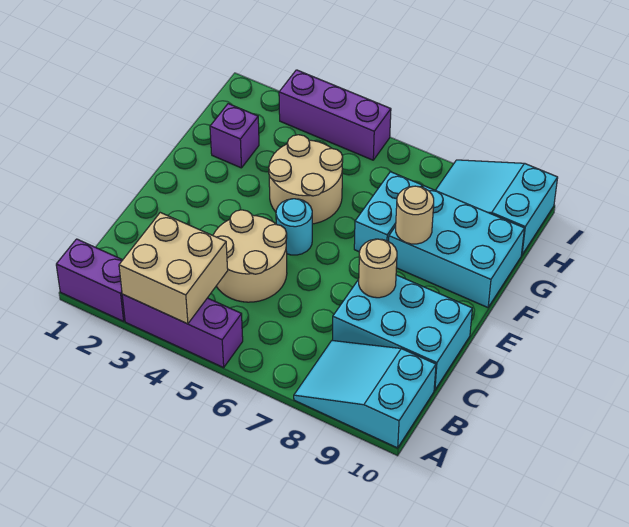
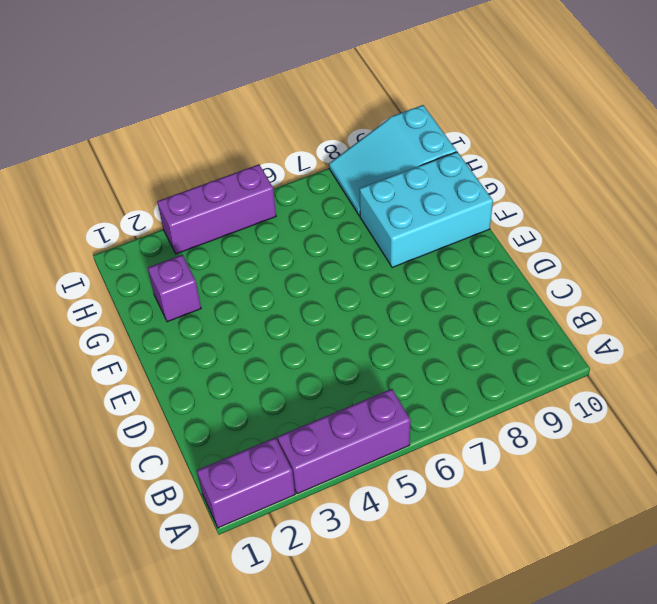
none -> cyan 2x3 slope [294,341,436,448]
none -> tan 2x2 round brick [213,210,287,302]
none -> cyan 2x3 brick [333,275,472,390]

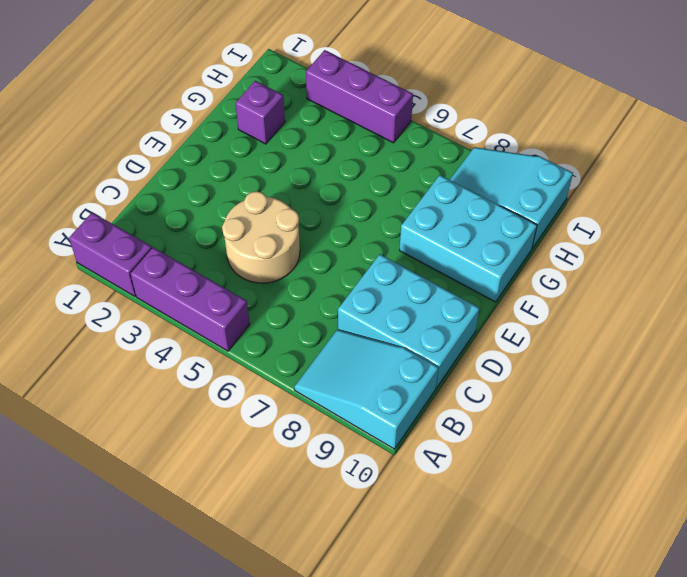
none -> cyan 1x1 round brick [276,199,312,255]
none -> tan 2x2 round brick [269,135,343,224]
none -> cyan 1x2 brick [354,172,422,252]

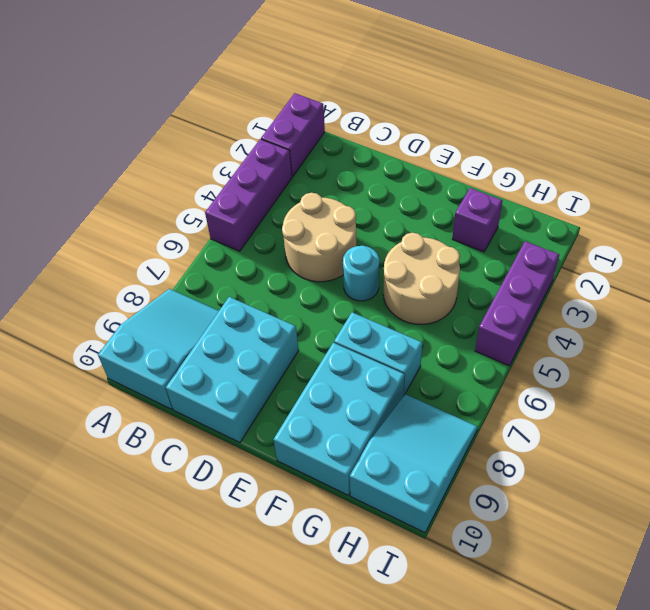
none -> tan 2x2 brick [119,213,228,324]
none -> tan 1x1 round brick [359,239,397,298]
none -> tan 1x1 round brick [396,186,434,244]

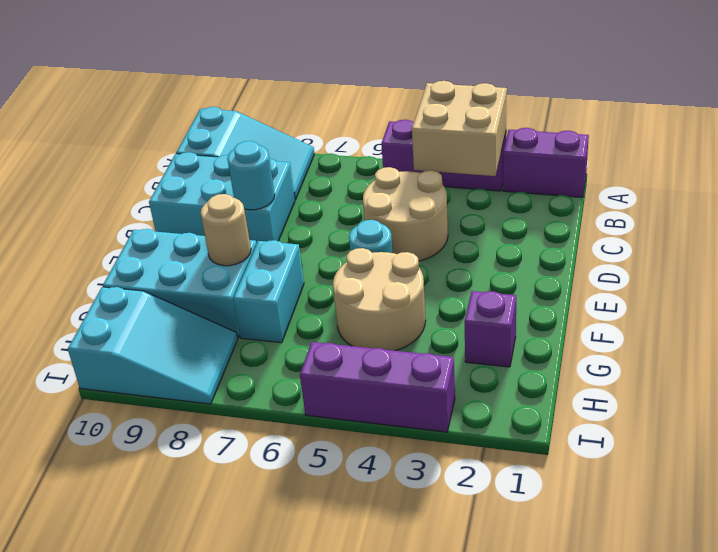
cyan 1x1 round brick [227,141,275,210] -> tan 1x1 round brick [359,239,397,298]

